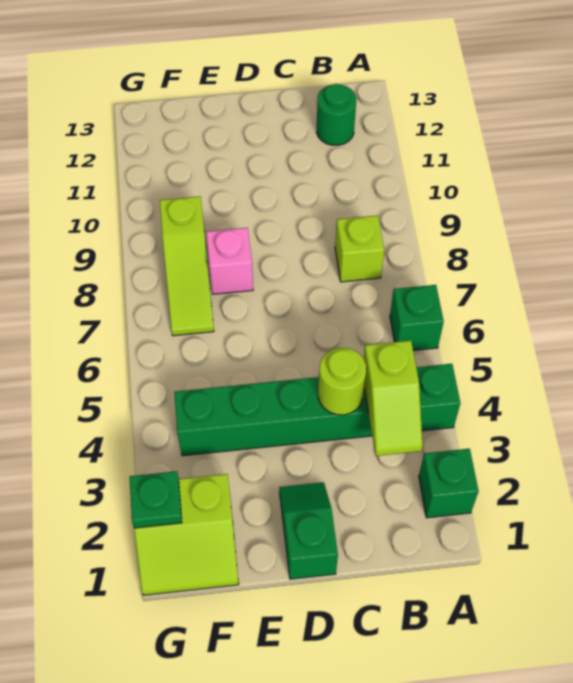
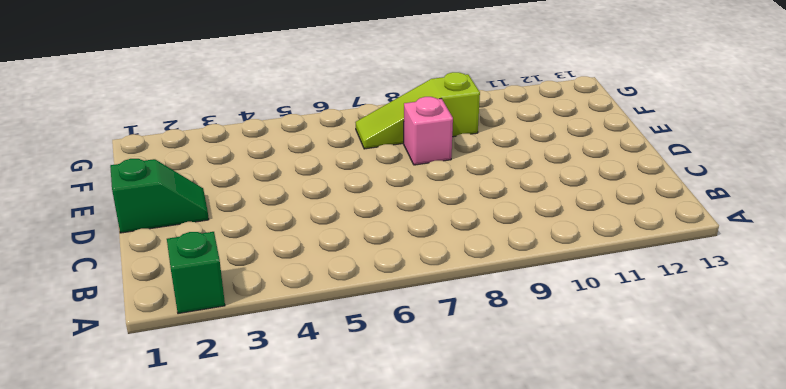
none -> green 1x6 brick [174,364,460,456]
none -> green 1x1 brick [390,285,444,351]
none -> lime 1x1 brick [335,216,384,282]

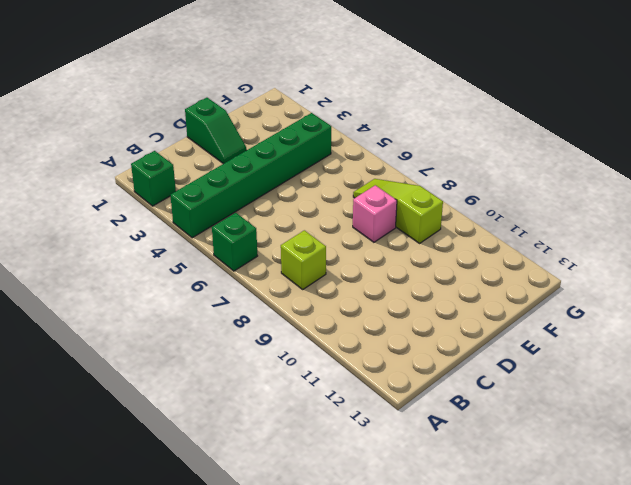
none -> green 1x1 round brick [317,84,356,145]
none -> lime 2x2 slope [134,474,239,595]
none -> lime 1x2 slope [364,341,423,456]

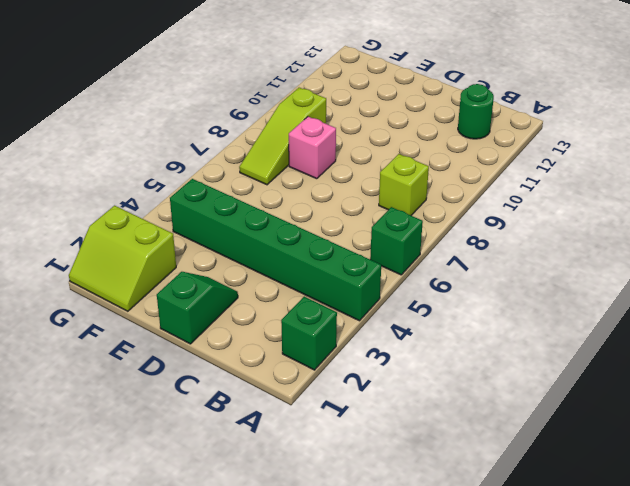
none -> lime 1x2 slope [364,341,423,456]
none -> lime 1x1 round brick [318,348,366,415]
none -> green 1x1 plate [130,471,182,528]

